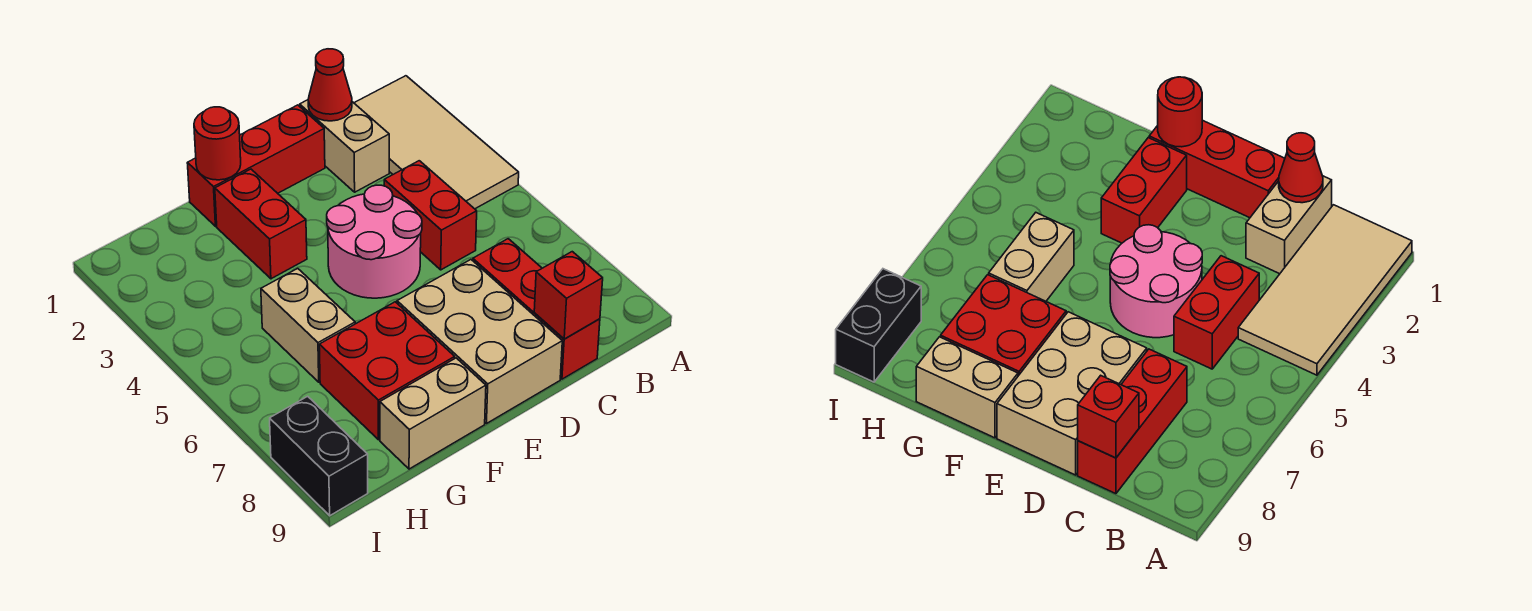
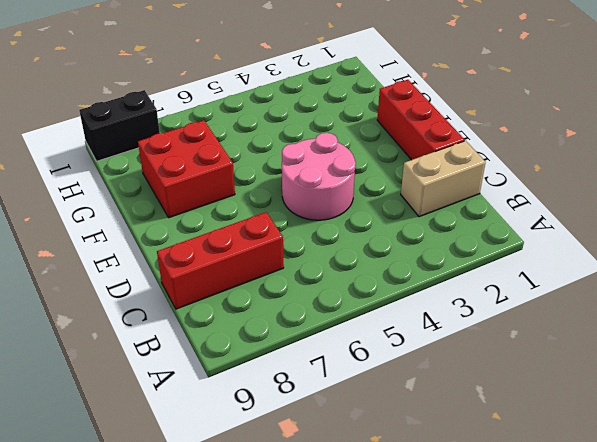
none -> tan 2x4 tile [354,76,519,209]
none -> red 1x2 brick [384,161,477,270]
none -> tan 2x3 brick [397,260,562,423]

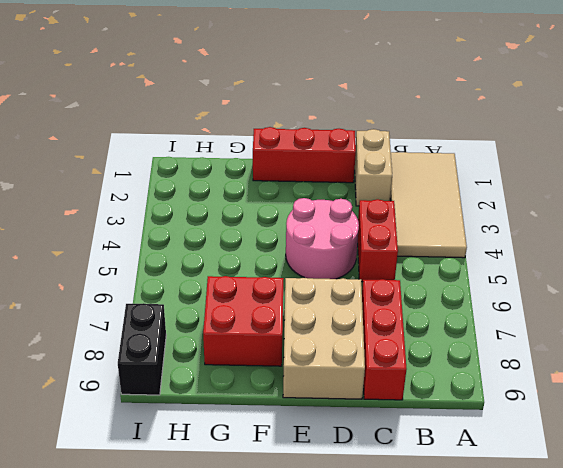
none -> red 1x2 brick [215,169,307,279]
none -> tan 1x2 brick [380,358,486,469]
none -> tan 1x2 brick [261,268,355,382]

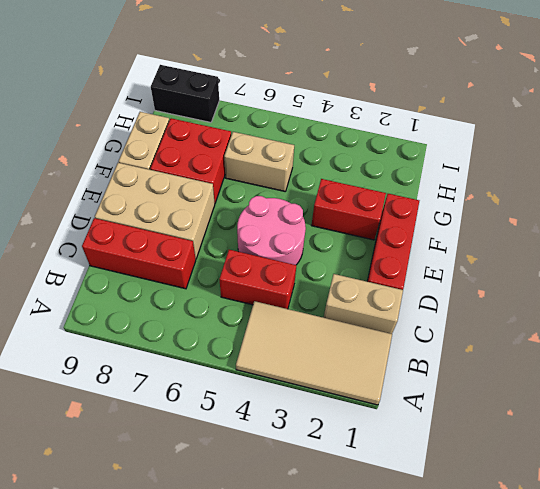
none -> red 1x1 cone [308,49,352,121]
none -> red 1x1 brick [534,252,603,339]
none -> red 1x1 round brick [194,107,241,180]

